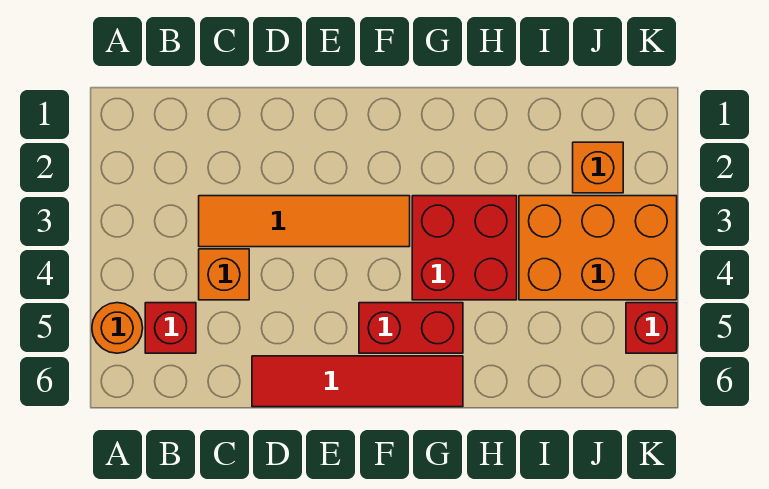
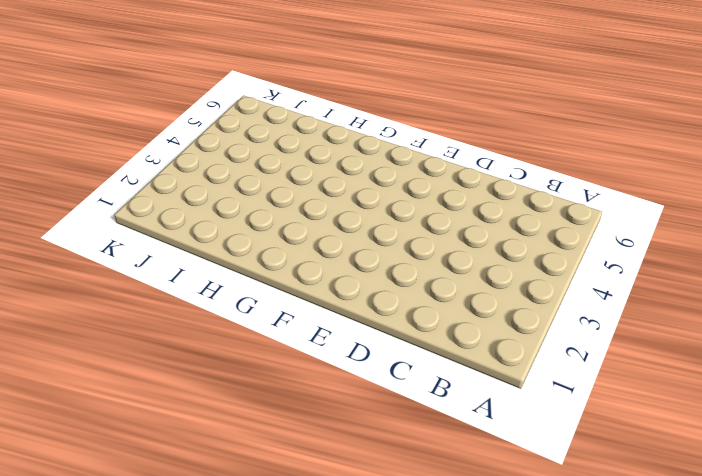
none -> orange 1x1 round brick [92,303,143,353]
none -> red 1x1 brick [145,303,196,353]

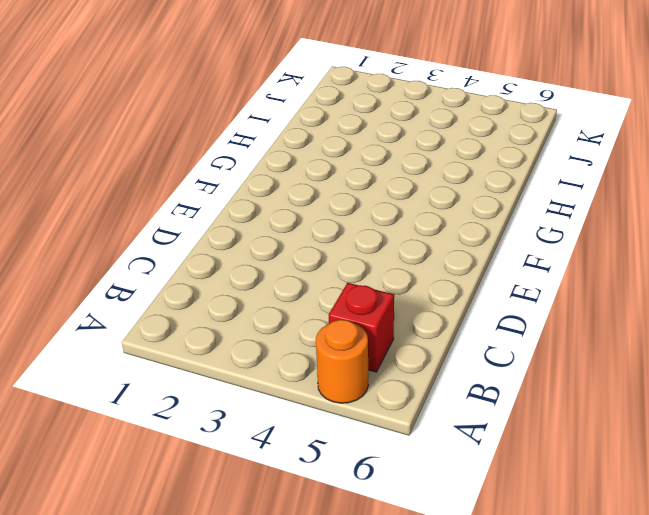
none -> orange 1x4 tile [199,196,410,247]
none -> orange 1x1 brick [199,249,249,300]

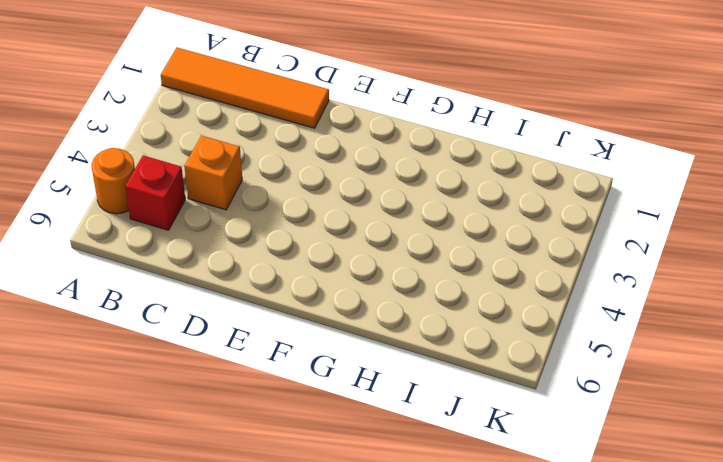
orange 1x4 tile [161,48,329,128] -> orange 1x4 tile moved to [199,196,410,247]
none -> red 1x4 tile [252,356,463,407]
none -> red 1x2 brick [359,303,463,353]

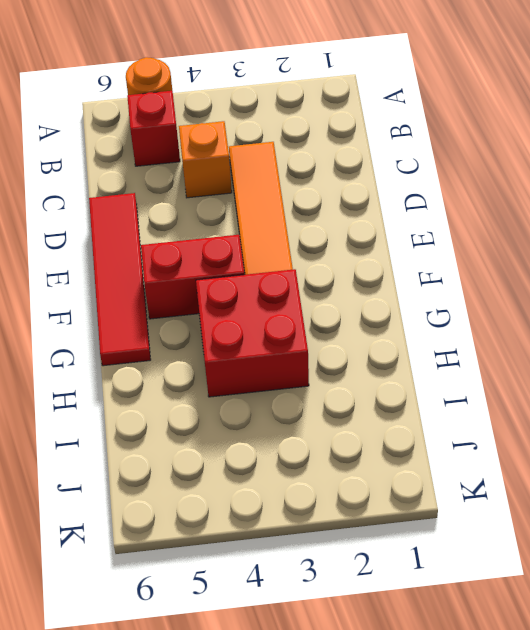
red 1x2 brick [141,235,244,319] -> red 1x2 brick turned to [359,303,463,353]
none -> orange 2x3 brick [519,196,677,300]
none -> orange 1x1 brick [573,142,623,193]

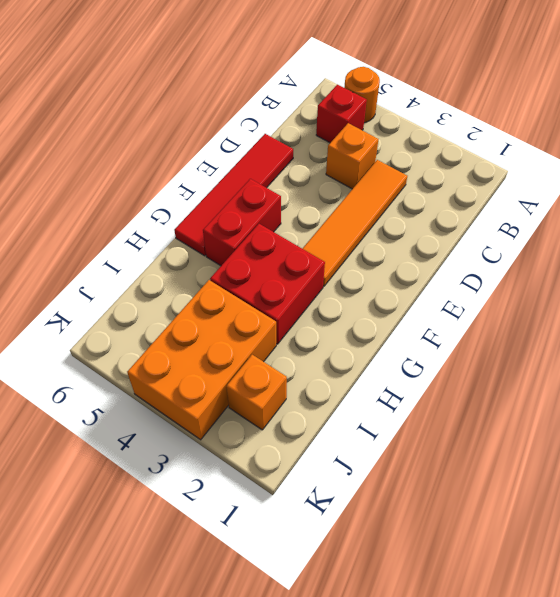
none -> red 1x1 brick [626,303,677,353]

